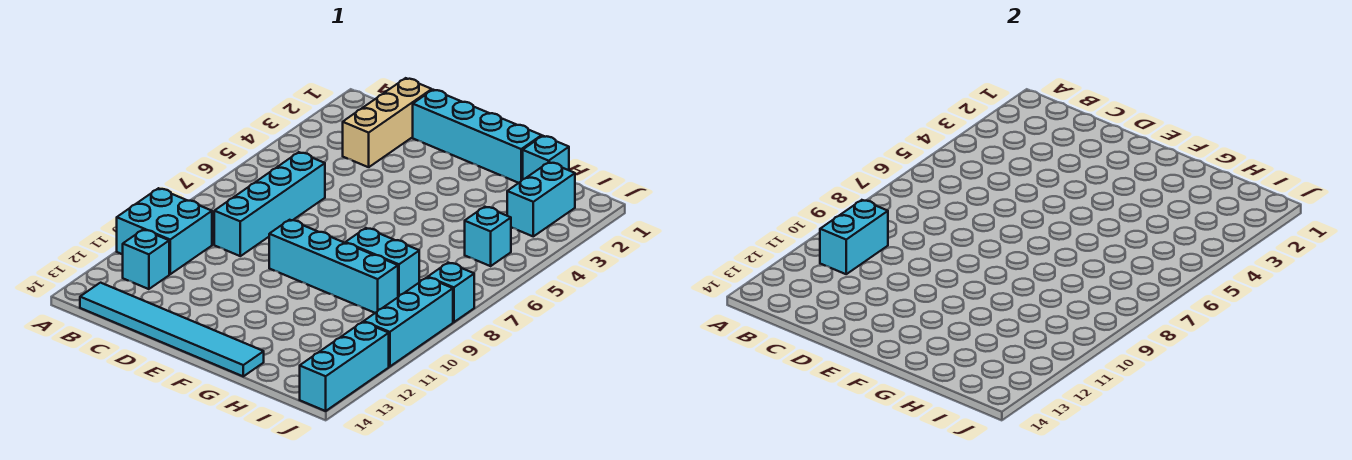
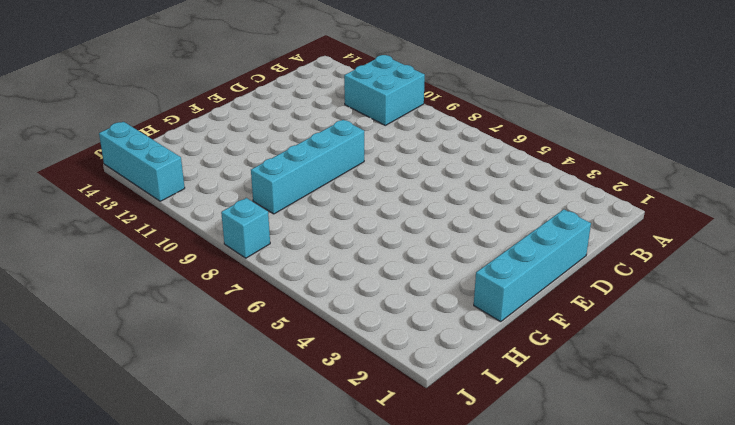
none -> cyan 1x1 brick [123,230,169,289]
none -> cyan 1x6 tile [80,283,264,376]
none -> tan 1x3 brick [343,78,432,167]

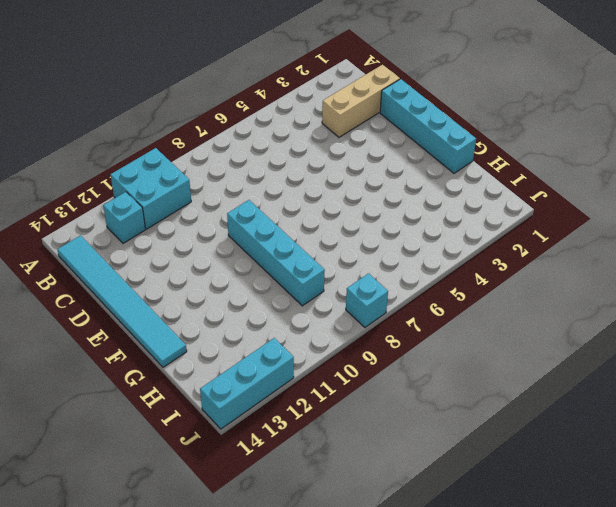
none -> cyan 1x4 brick [214,152,325,256]
none -> cyan 1x2 brick [346,228,419,297]
none -> cyan 1x1 brick [523,136,569,179]

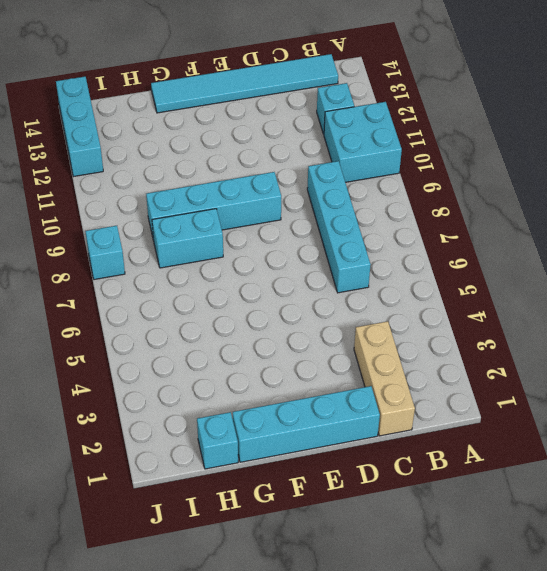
none -> cyan 1x2 brick [507,162,575,236]
none -> cyan 1x1 brick [465,207,511,266]
none -> cyan 1x3 brick [364,278,453,367]

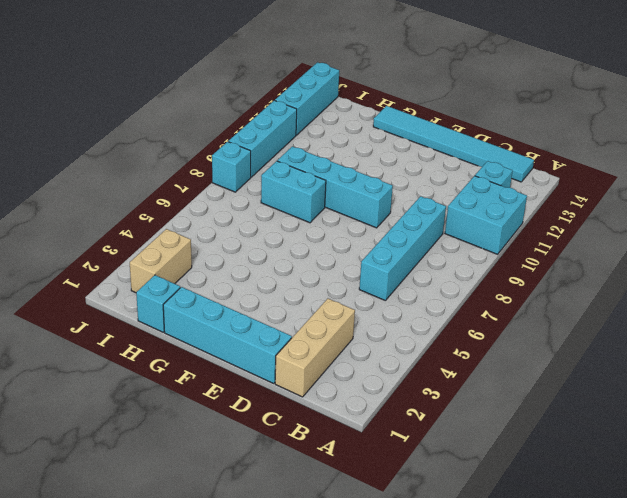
tan 1x2 brick [130,229,192,293] -> cyan 1x2 brick [507,162,575,236]
none -> cyan 1x1 brick [465,207,511,266]
none -> cyan 1x2 brick [820,200,888,274]

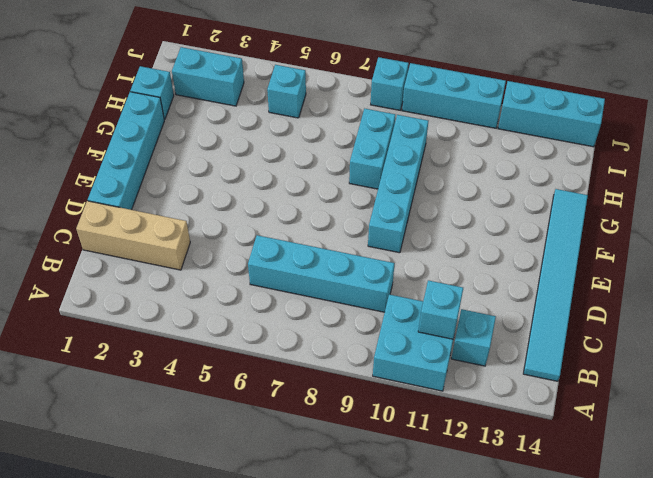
cyan 1x1 brick [418,280,463,339] -> cyan 1x2 brick [820,200,888,274]

